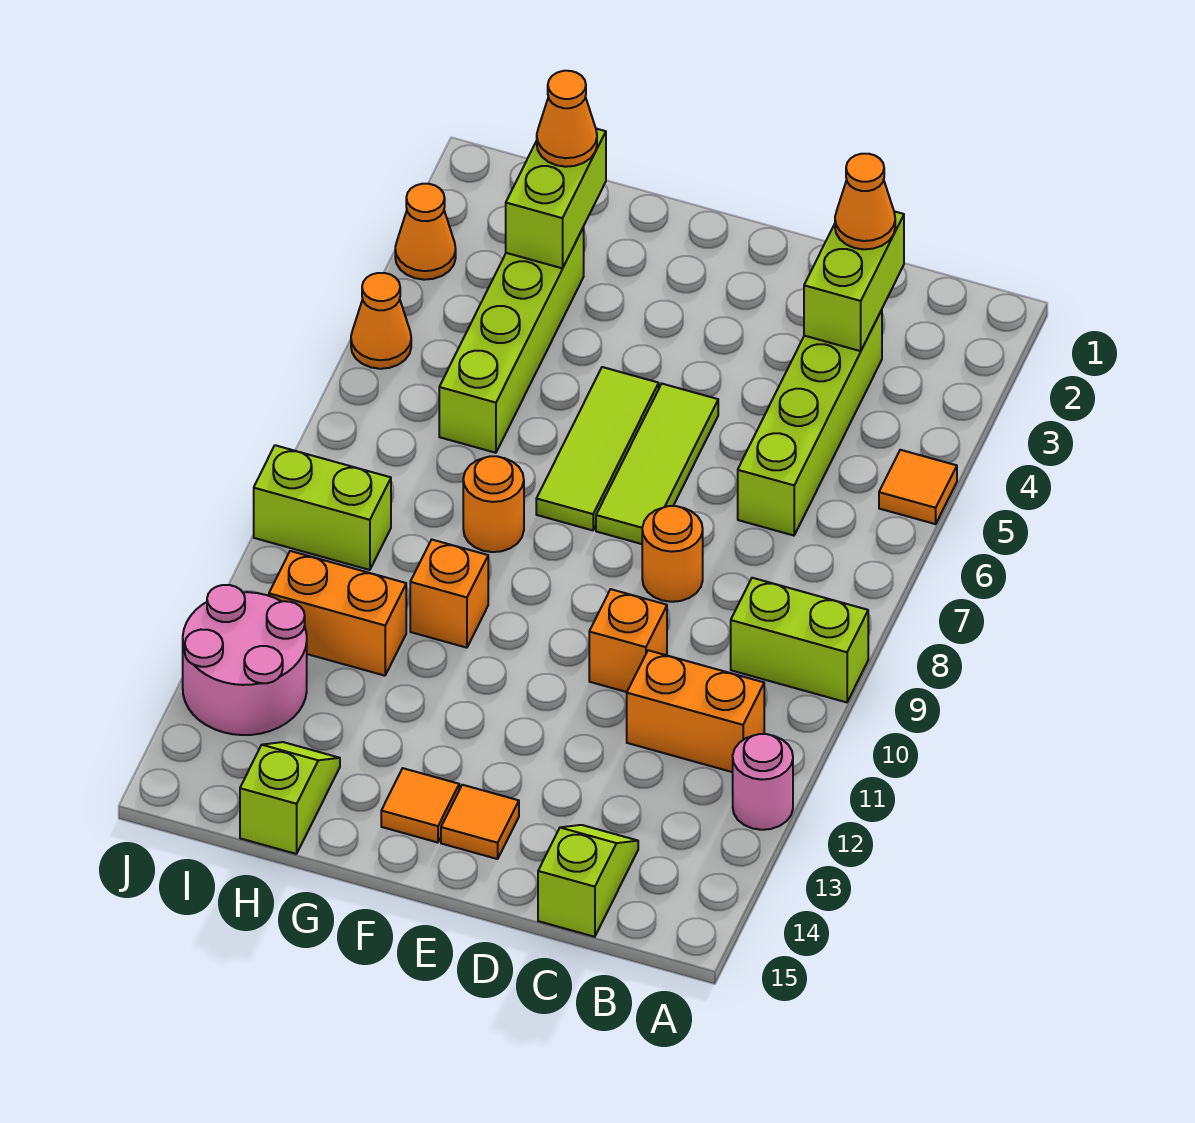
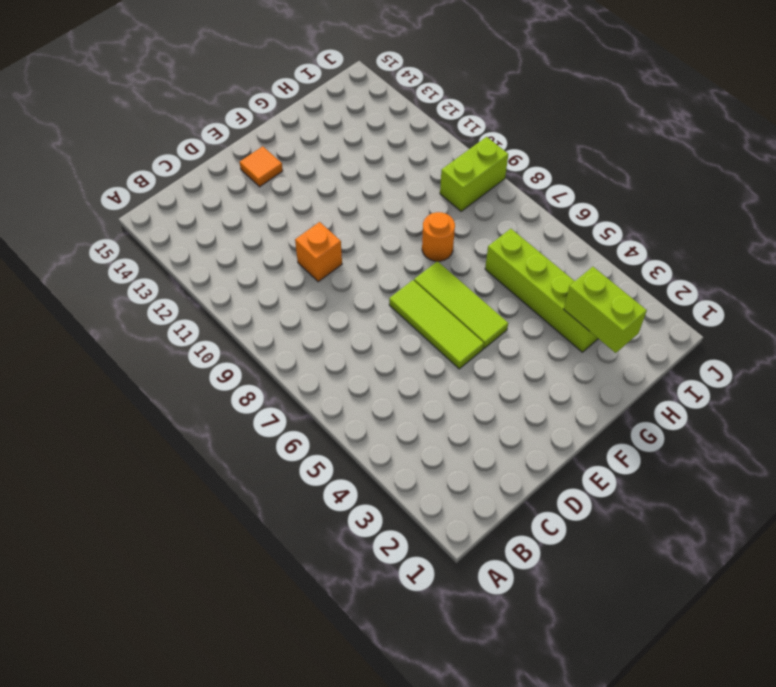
none -> orange 1x1 tile [879,450,957,524]
none -> lime 1x2 brick [731,578,868,702]
none -> pink 1x1 round brick [733,734,793,830]

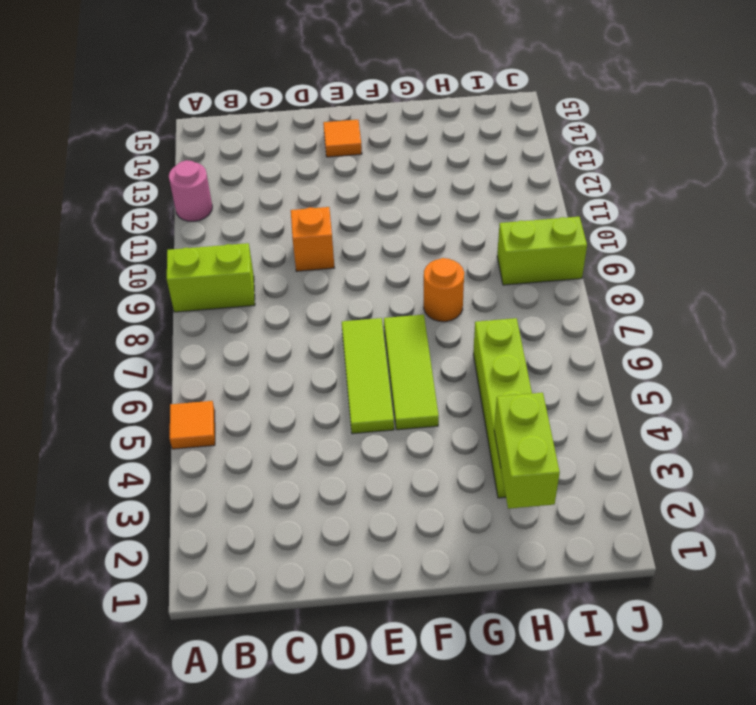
none -> orange 1x2 brick [627,650,764,772]
none -> lime 1x4 brick [738,310,882,536]
none -> lime 1x2 slope [538,825,638,937]

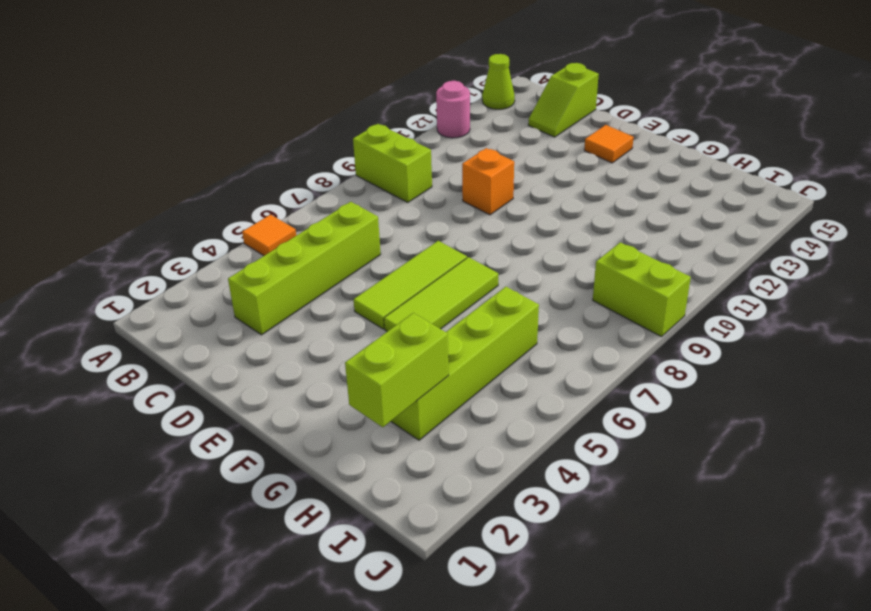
lime 1x1 cone [482,54,515,109] -> none
none -> orange 1x2 brick [627,650,764,772]
none -> orange 1x1 round brick [642,506,703,602]
none -> orange 1x1 tile [381,768,459,842]

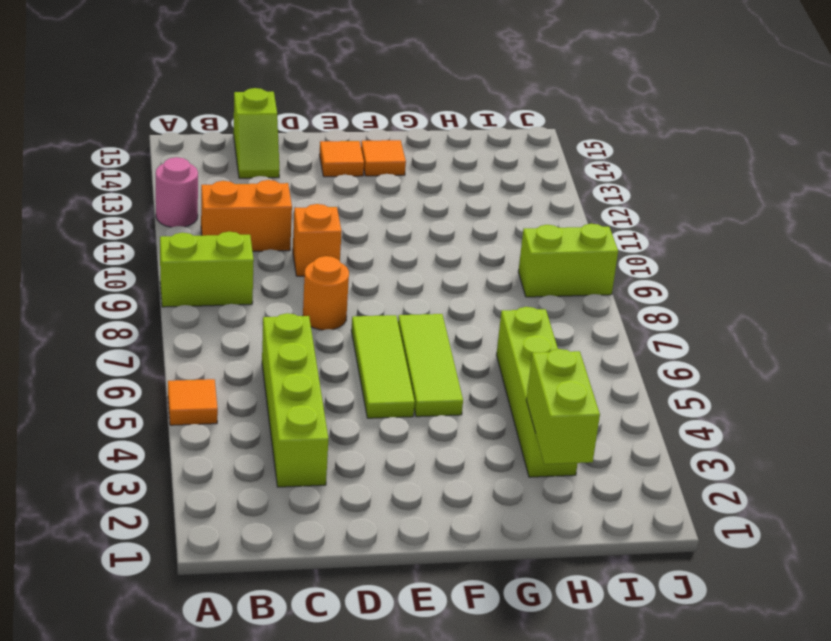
none -> orange 1x1 round brick [463,456,524,552]
none -> orange 1x1 brick [410,540,488,648]
none -> orange 1x2 brick [269,551,406,676]

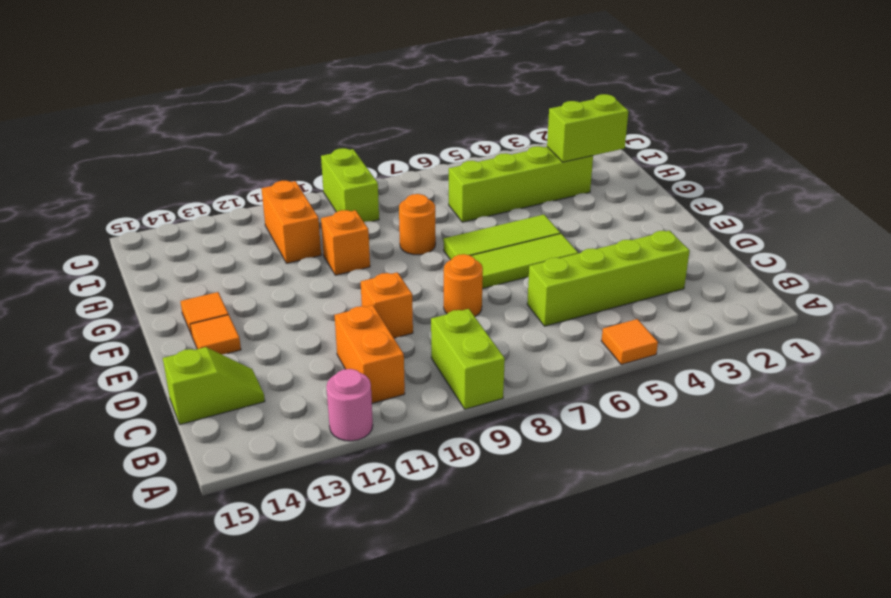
none -> lime 1x2 slope [240,742,340,854]
none -> pink 2x2 round brick [183,585,307,735]
none -> orange 1x1 cone [395,184,456,280]

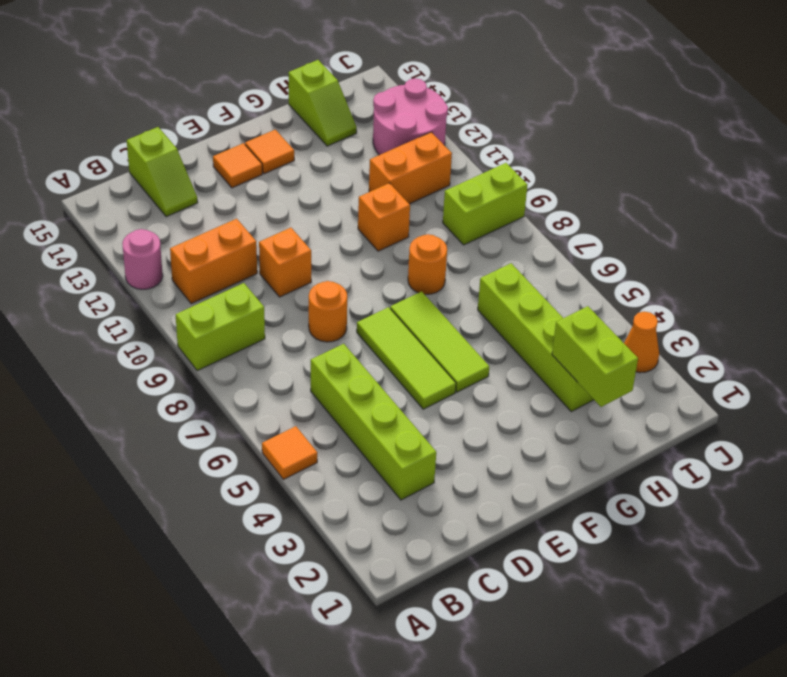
none -> orange 1x1 cone [351,273,411,369]
none -> lime 1x2 brick [804,211,904,351]
none -> orange 1x1 cone [835,154,895,249]

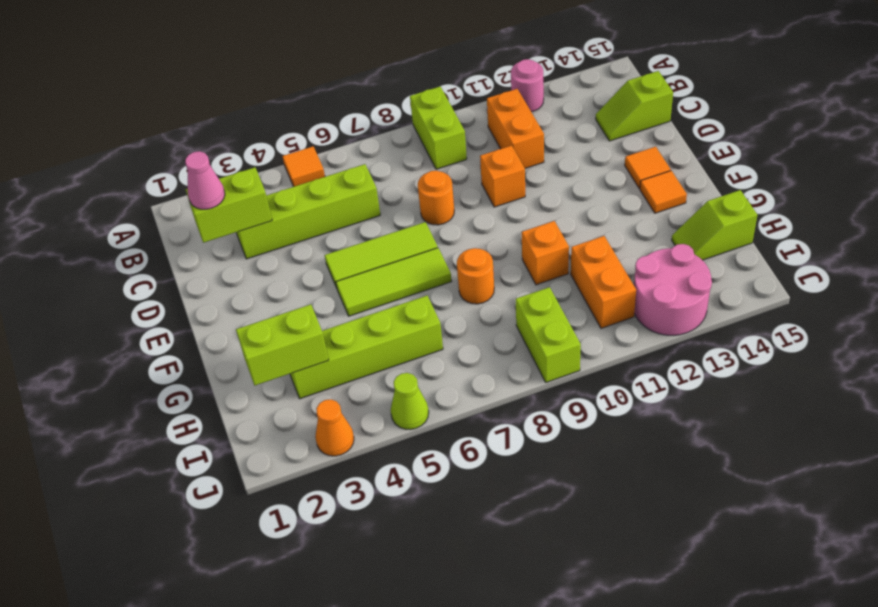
pink 1x1 cone [185,151,225,209] -> orange 1x1 cone [835,154,895,249]
lime 1x1 cone [391,373,429,429] -> orange 1x1 cone [351,273,411,369]
none -> orange 1x1 cone [537,71,597,167]

